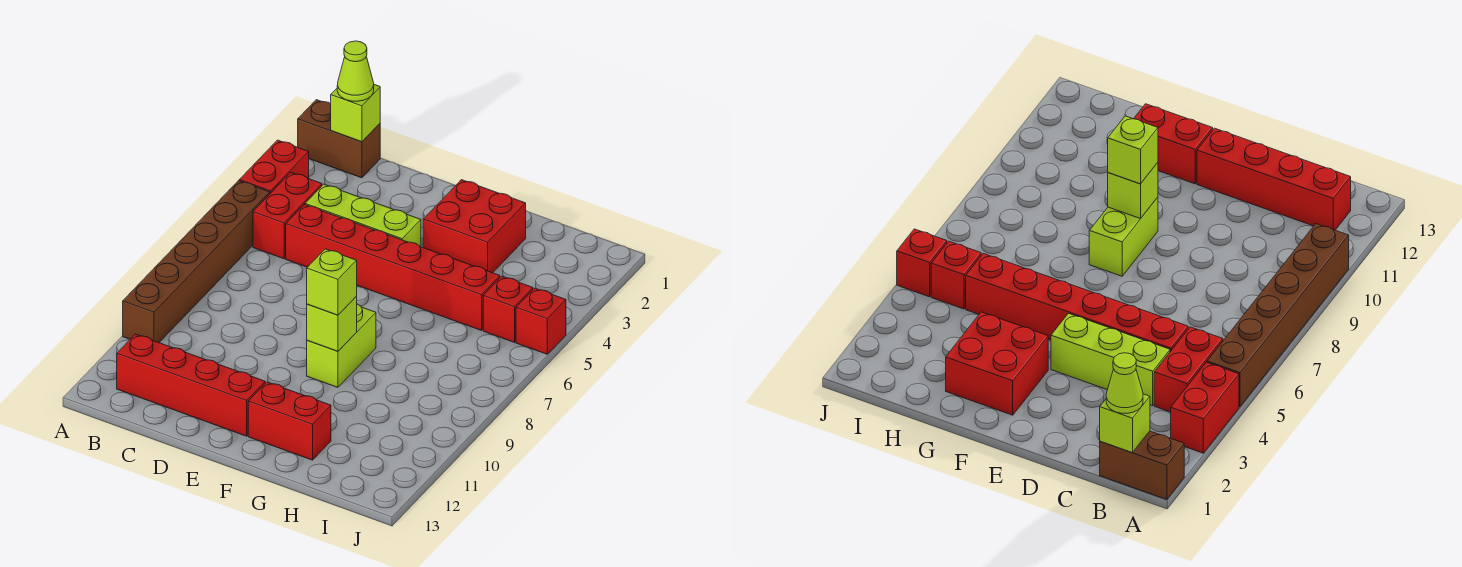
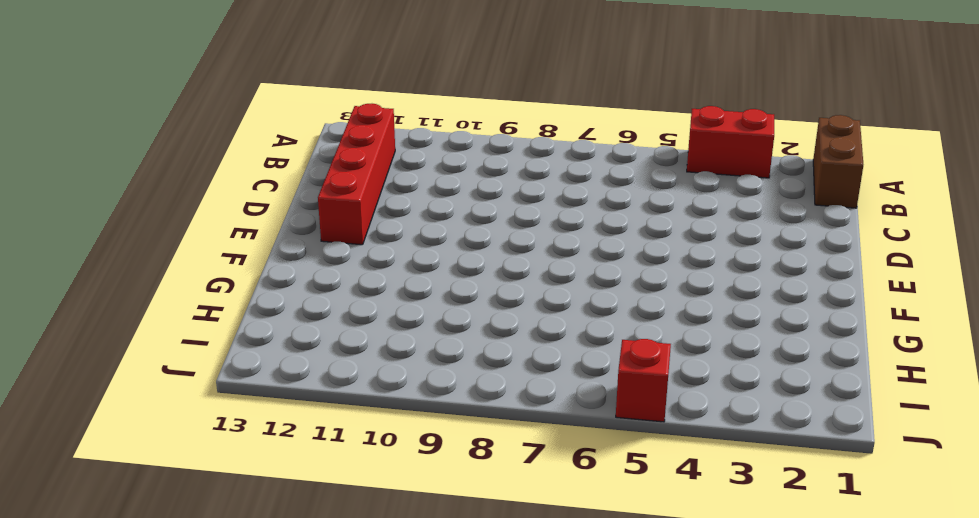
none -> brown 1x6 brick [123,181,270,343]
none -> red 1x2 brick [253,172,322,259]
none -> lime 1x3 brick [305,184,421,247]

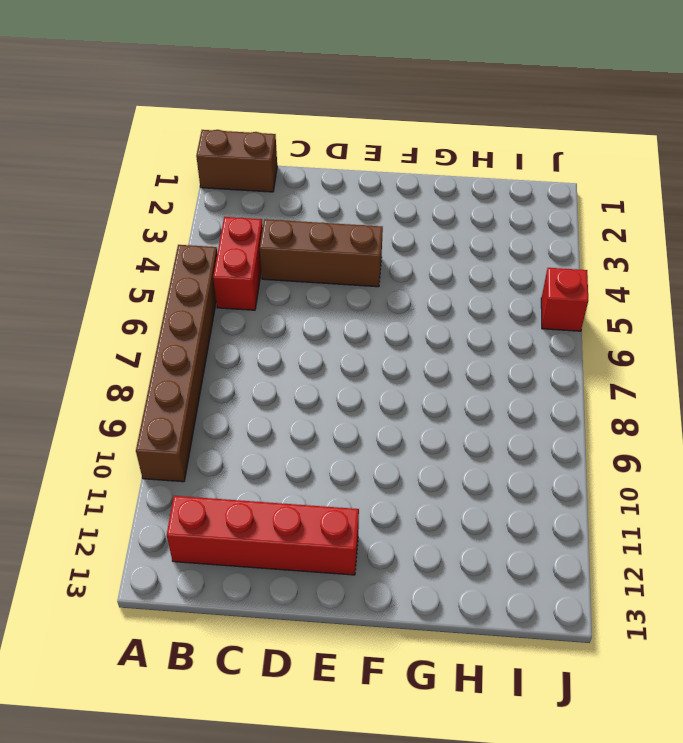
brown 1x3 brick [260,219,383,287] -> lime 1x3 brick [305,184,421,247]
none -> red 1x2 brick [239,140,309,193]
none -> red 1x6 brick [286,205,500,330]
none -> red 2x2 brick [423,180,526,273]

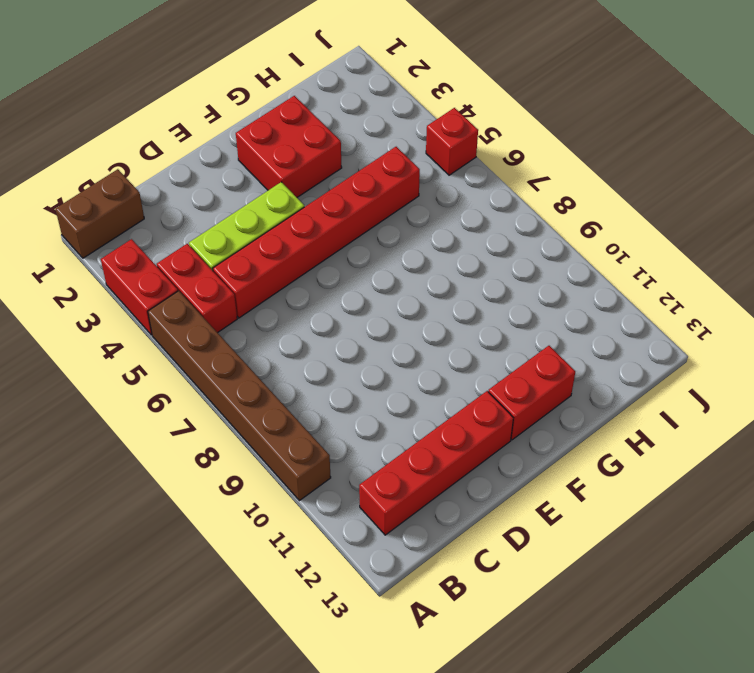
none -> lime 1x2 brick [307,304,376,387]
none -> red 1x1 brick [483,276,533,342]
none -> lime 1x1 brick [331,85,380,142]

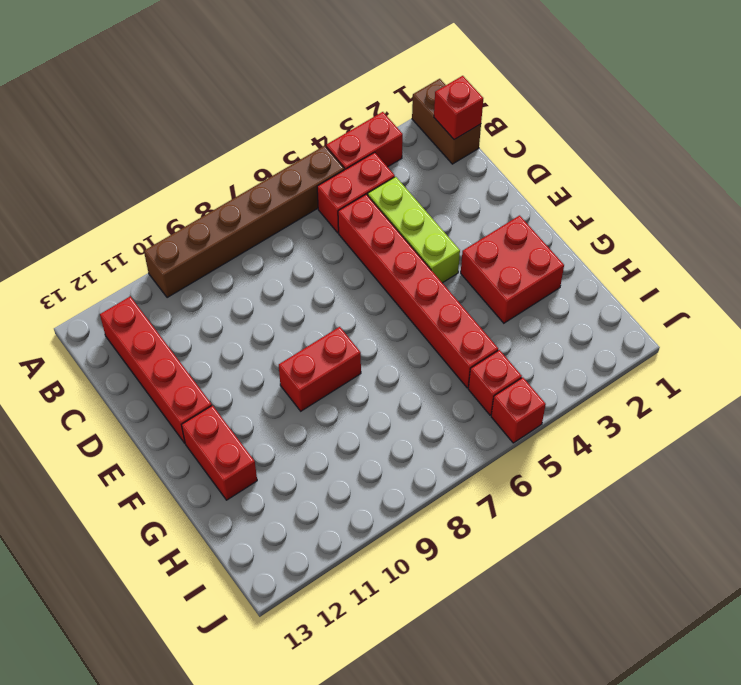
red 1x1 brick [434,76,483,140] -> lime 1x1 brick [331,85,380,142]
red 1x2 brick [279,327,361,411] -> lime 1x2 brick [307,304,376,387]
none -> lime 1x1 brick [307,297,357,351]
none -> lime 1x1 cone [337,41,374,101]
none -> lime 1x1 brick [307,249,357,315]

